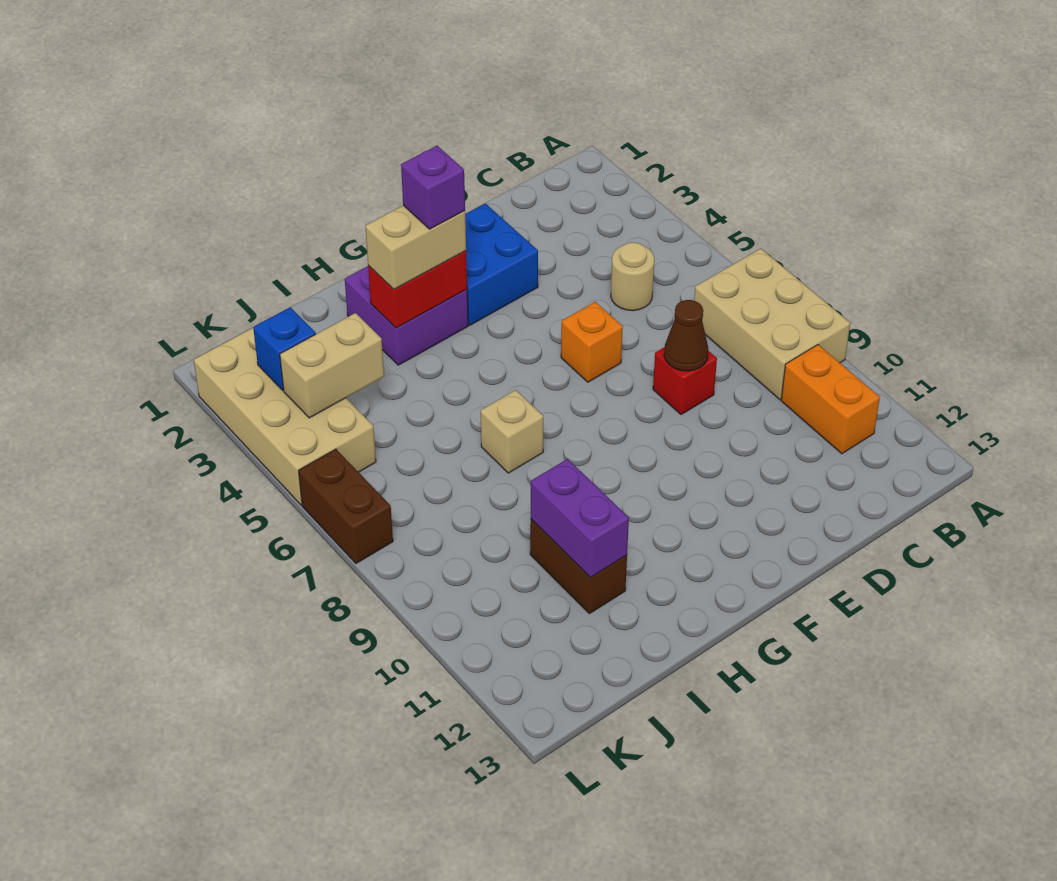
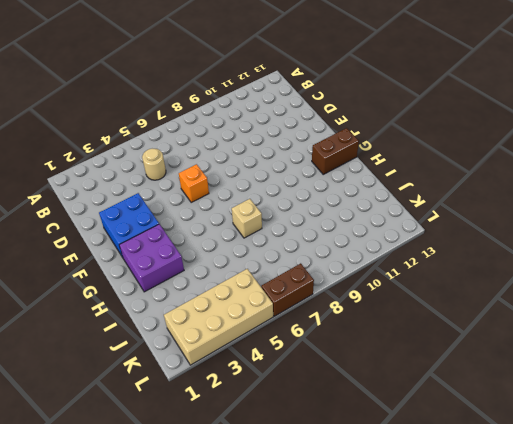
brown 1x2 brick [312,128,359,174] -> brown 1x2 brick moved to [530,519,627,614]
none -> tan 2x3 brick [694,249,850,399]
none -> orange 1x2 brick [781,345,880,454]
none -> red 1x1 brick [653,347,717,415]

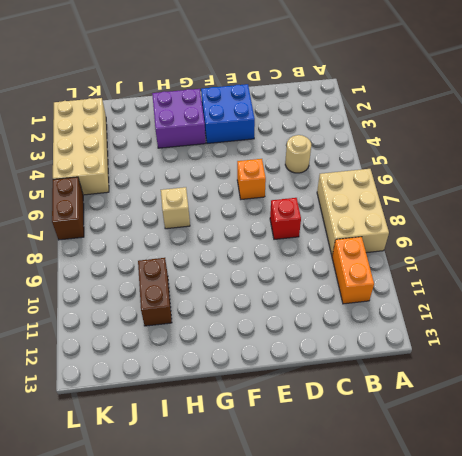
none -> brown 1x1 cone [664,300,708,371]
none -> red 1x2 brick [368,251,467,328]
none -> purple 1x2 brick [531,459,629,578]

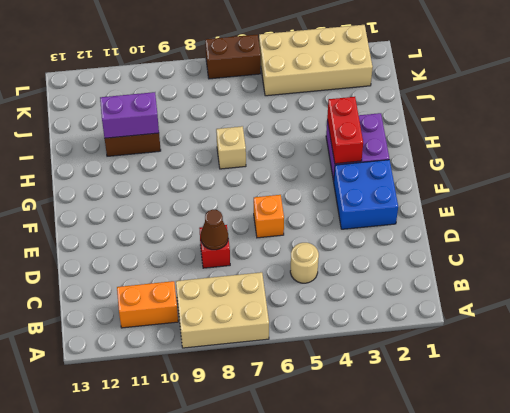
none -> tan 1x2 brick [280,313,384,418]
none -> blue 1x1 brick [253,307,316,390]
none -> tan 1x2 brick [365,205,466,289]

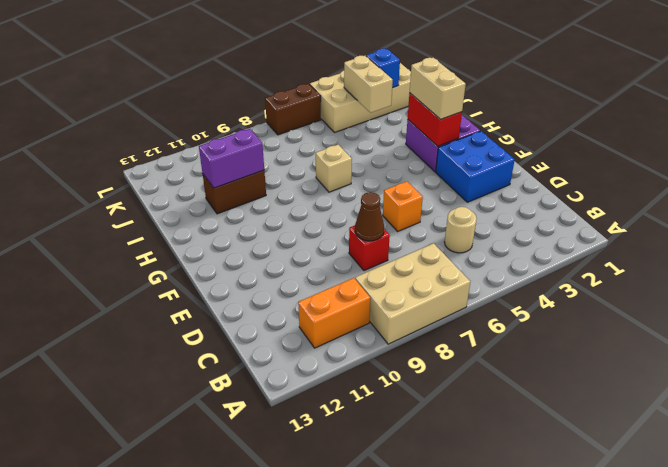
none -> purple 1x1 brick [401,146,465,229]

